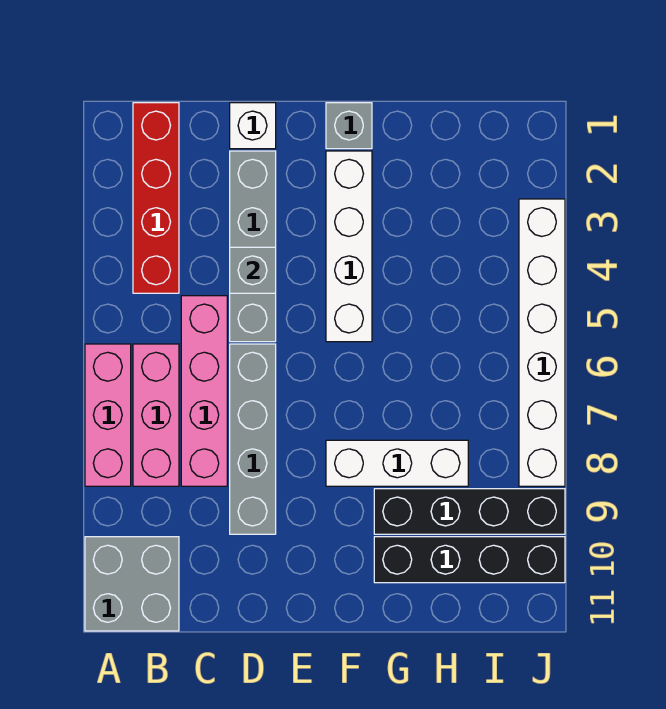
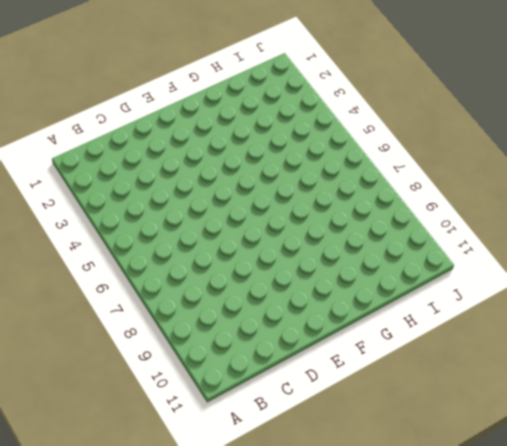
none -> pink 1x3 brick [85,344,131,486]
none -> grey 2x2 brick [85,537,179,631]
none -> red 1x4 brick [133,103,179,293]

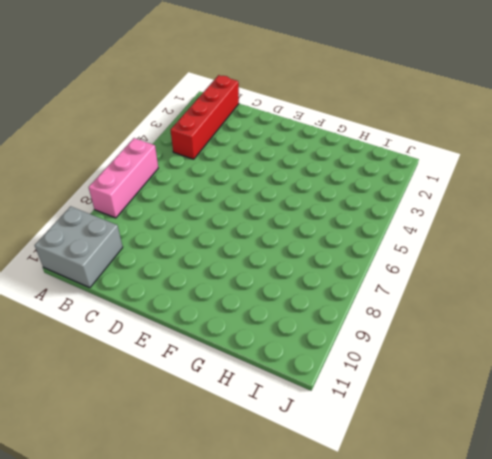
none -> pink 1x3 brick [133,344,179,486]
none -> pink 1x4 brick [181,296,227,486]
none -> white 1x1 brick [230,103,276,149]

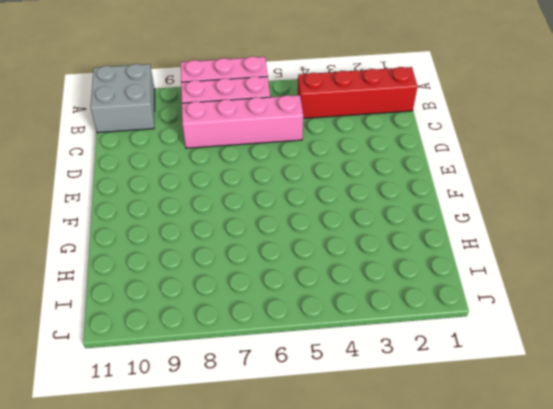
none -> white 1x1 brick [230,103,276,149]
none -> grey 1x4 brick [230,151,276,342]
none -> grey 1x4 brick [230,344,276,534]

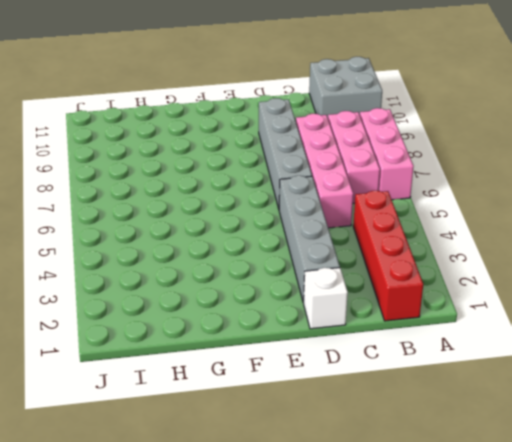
none -> grey 1x1 brick [326,103,372,149]
none -> white 1x4 brick [326,151,372,342]
none -> white 1x3 brick [326,440,468,486]

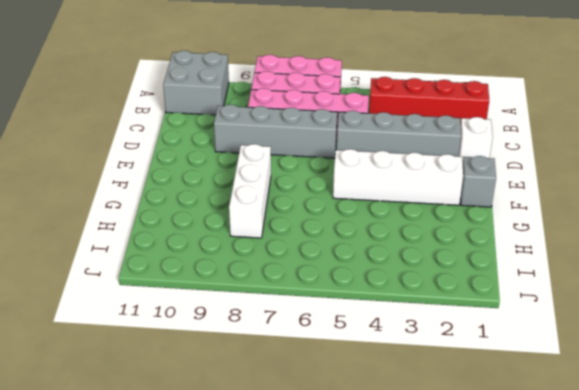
none -> black 1x4 brick [374,489,565,534]
none -> black 1x4 brick [374,537,565,583]
none -> white 1x6 brick [519,199,565,486]

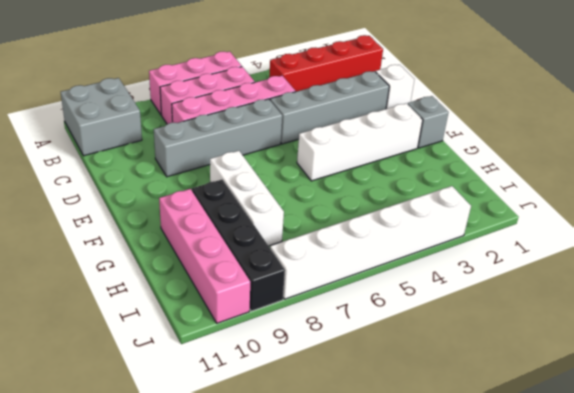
pink 1x4 brick [159,189,250,323] -> black 1x4 brick [374,537,565,583]
none -> grey 1x1 brick [230,247,276,293]

